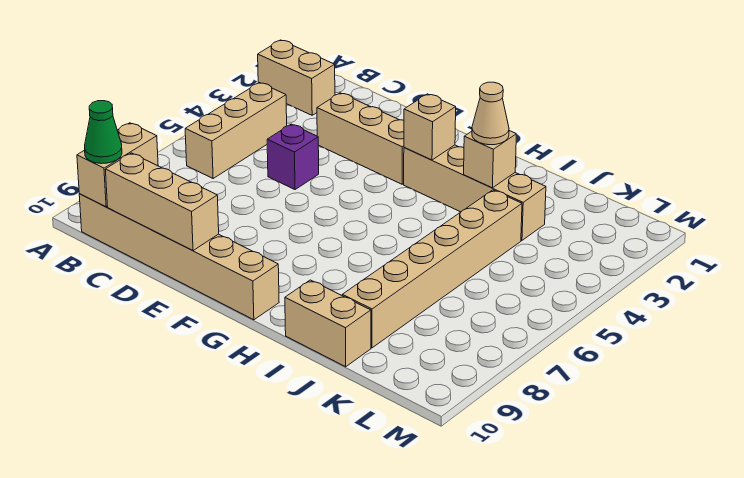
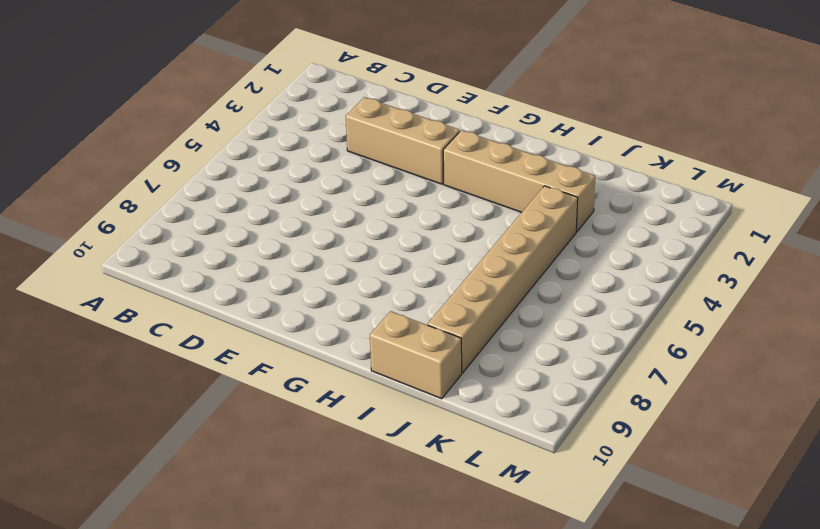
none -> tan 1x2 brick [258,40,335,115]
none -> tan 1x3 brick [185,83,287,178]
none -> tan 1x6 brick [79,194,279,320]

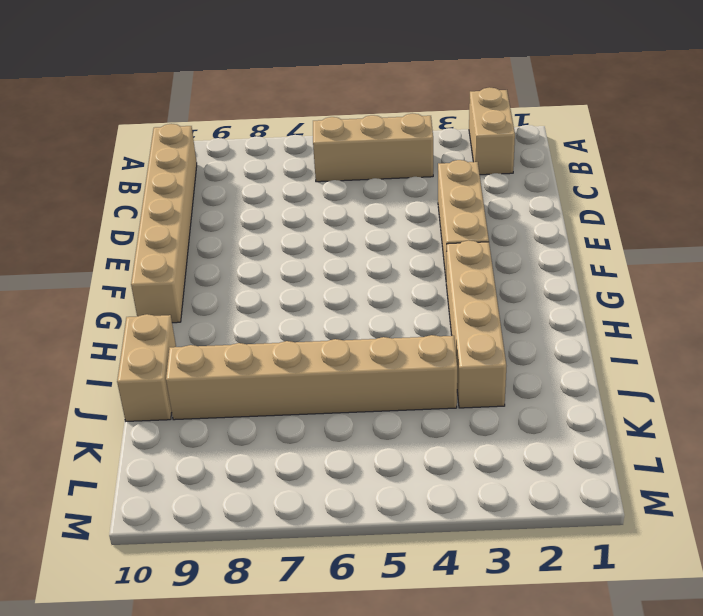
none -> purple 1x1 brick [267,124,319,190]
none -> tan 1x2 brick [77,123,158,207]
none -> tan 1x3 brick [105,153,219,251]

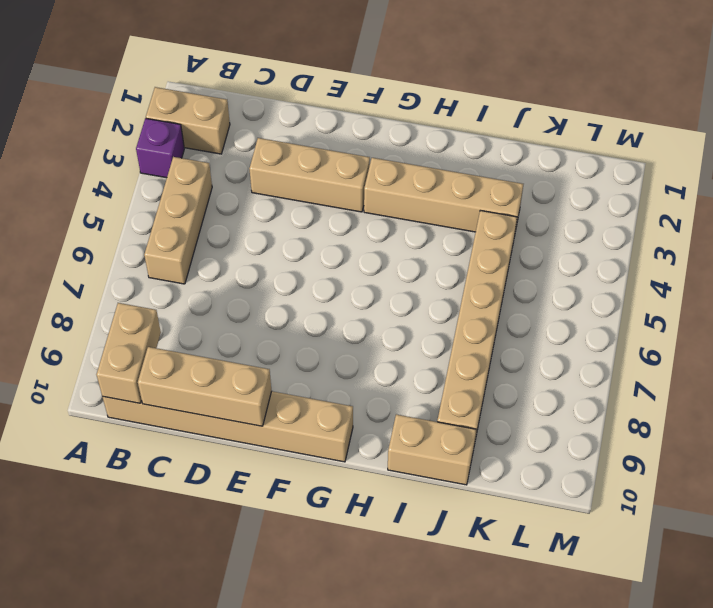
purple 1x1 brick [136,118,184,178] -> purple 1x1 brick moved to [267,124,319,190]
none -> tan 1x1 brick [404,94,456,160]
none -> tan 1x1 brick [464,131,516,188]
none -> green 1x1 cone [85,101,122,164]

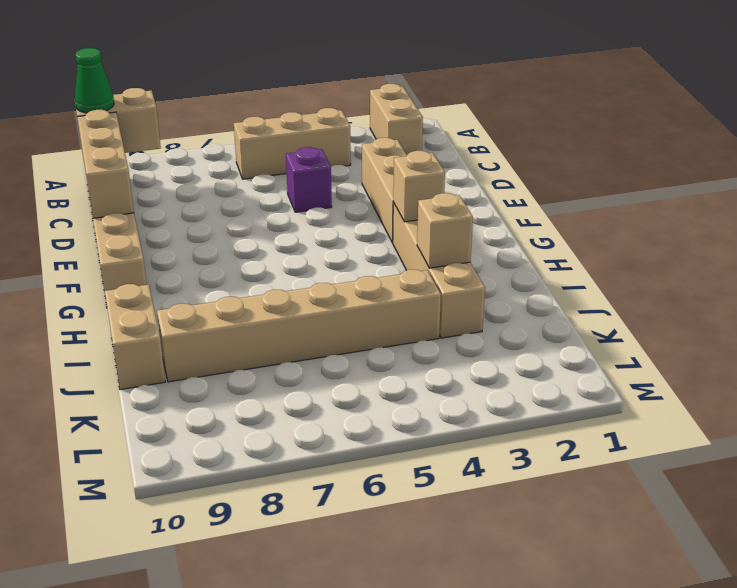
none -> tan 1x1 cone [472,82,509,145]

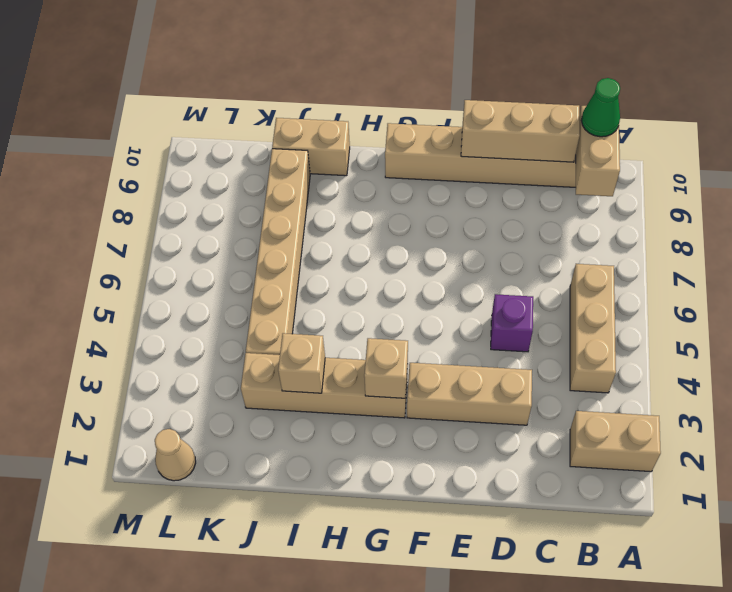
tan 1x1 cone [155,429,196,481] -> tan 1x1 cone moved to [472,82,509,145]

